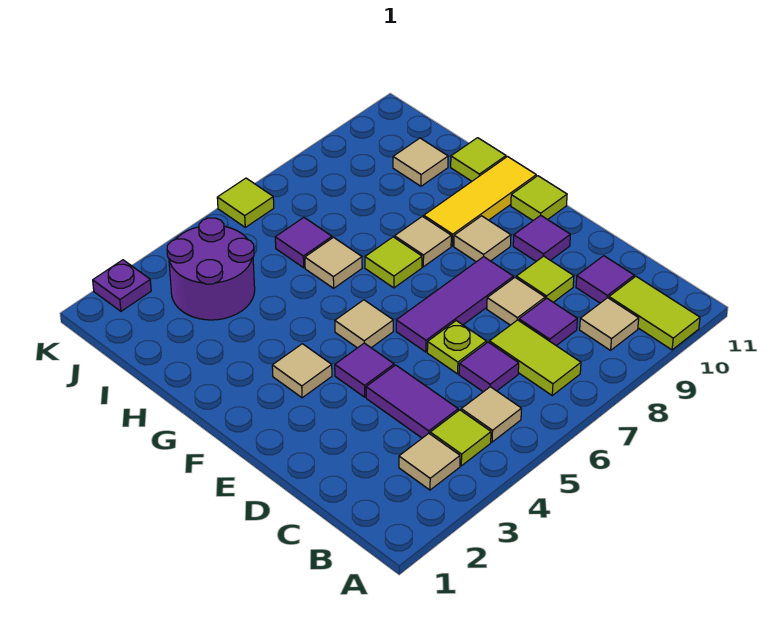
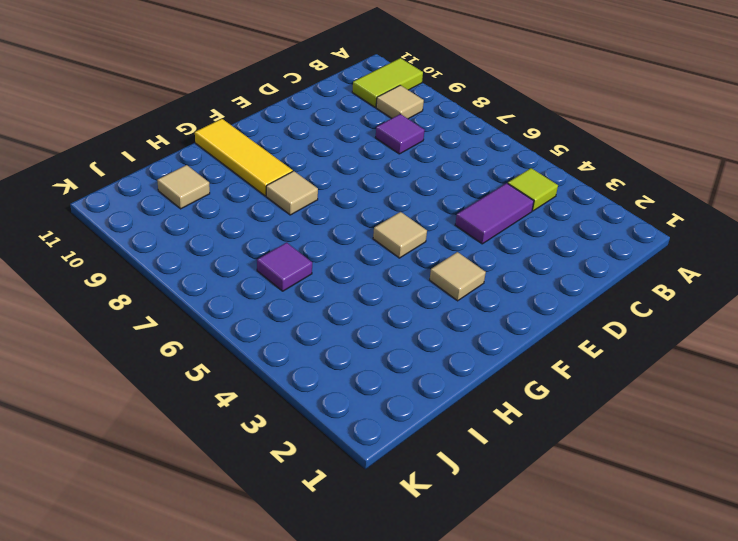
none -> tan 1x1 tile [399,434,460,490]
none -> tan 1x1 tile [461,387,522,442]
none -> lime 1x2 tile [489,320,581,395]
none -> purple 1x1 tile [459,342,519,392]

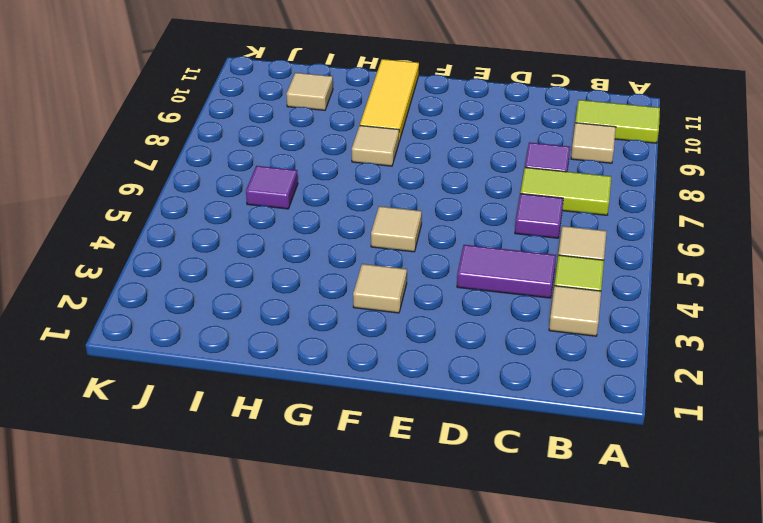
none -> purple 1x1 tile [576,256,634,303]
none -> lime 1x1 plate [427,321,486,374]
none -> tan 1x1 tile [487,278,545,325]
none -> lime 1x1 tile [516,256,574,302]

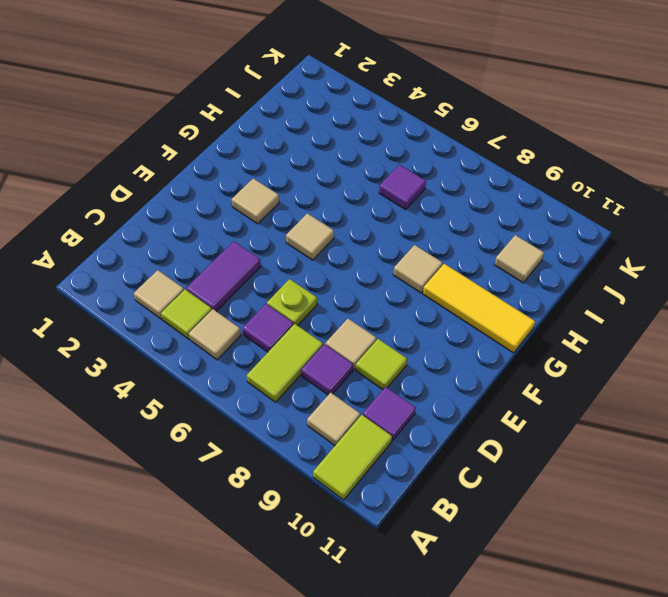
none -> purple 1x1 tile [335,343,394,397]
none -> purple 1x3 tile [396,257,513,352]
none -> purple 1x1 tile [513,215,570,261]
none -> tan 1x1 tile [454,216,511,262]

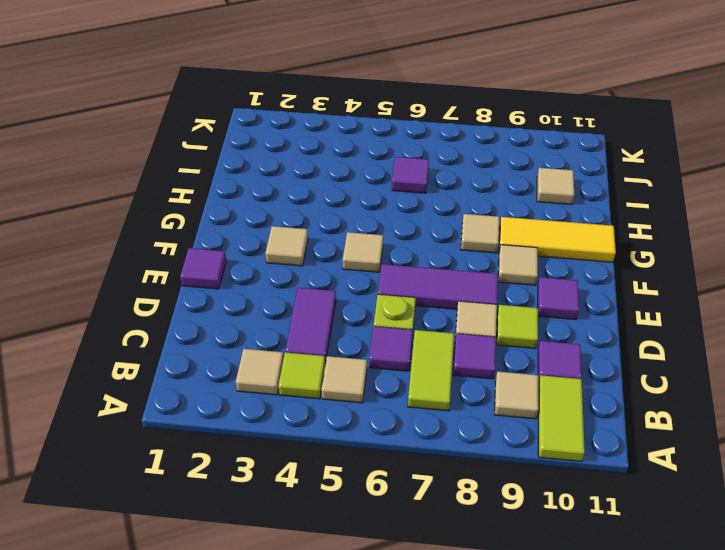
purple 1x1 tile [180,248,226,289] -> purple 1x1 tile moved to [335,343,394,397]
none -> lime 1x1 tile [511,176,567,220]
none -> lime 1x1 tile [365,237,422,288]
none -> tan 1x1 tile [305,237,362,288]
none -> lime 1x1 tile [451,138,506,181]

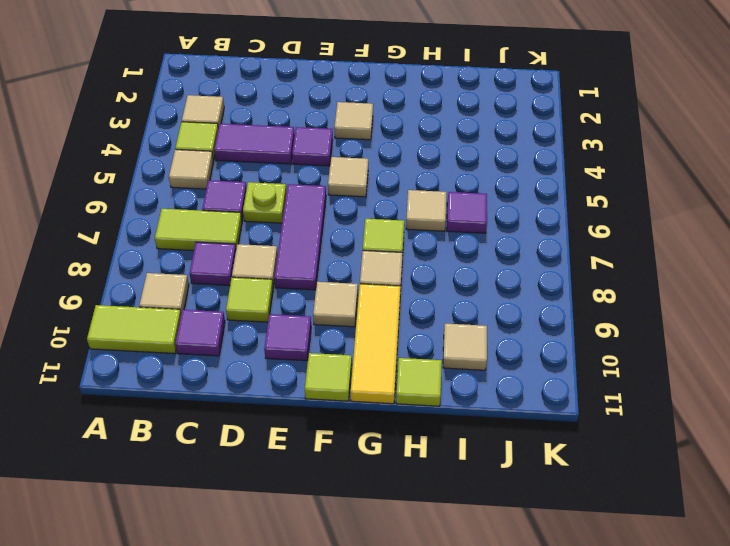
none -> purple 2x2 round brick [167,218,255,320]
none -> purple 1x1 plate [93,260,151,311]
none -> lime 1x1 tile [217,178,274,227]

